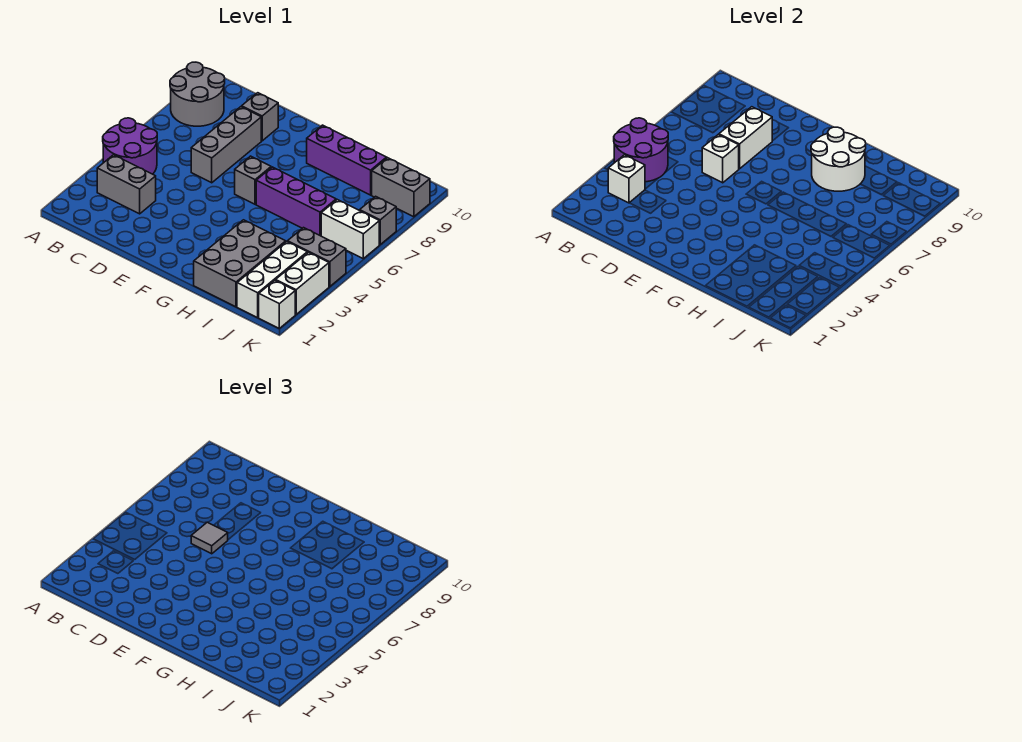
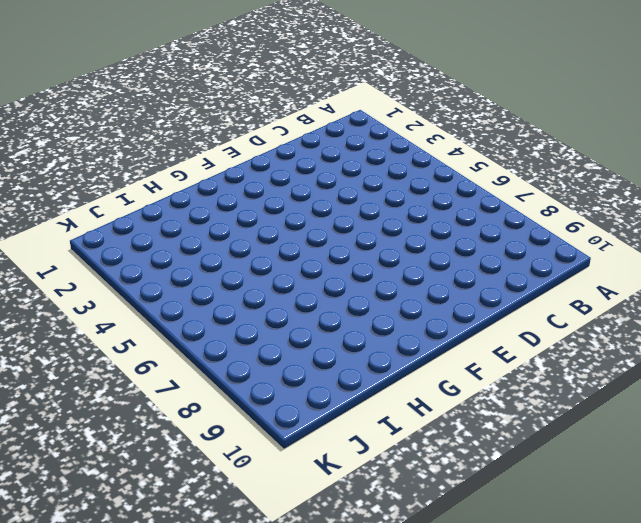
none -> purple 2x2 round brick [103,118,157,174]
none -> grey 2x2 round brick [170,62,225,126]
none -> grey 1x2 brick [97,155,156,214]

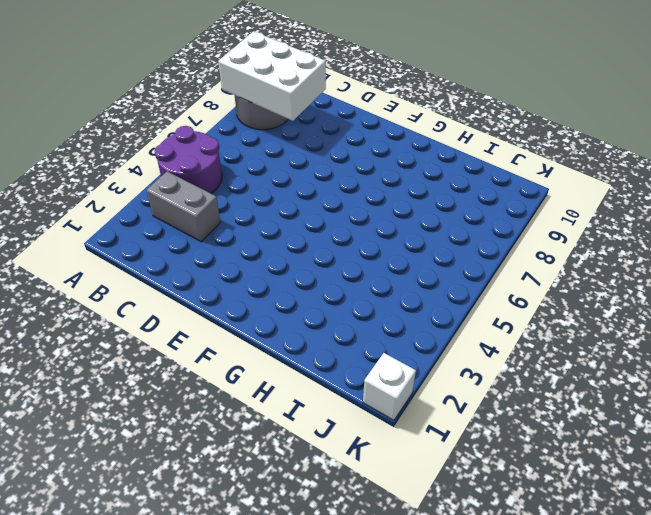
white 2x3 brick [218,31,326,121] -> none
none -> grey 1x3 brick [191,107,261,183]
none -> grey 1x1 brick [242,93,278,141]
none -> grey 1x1 brick [235,156,271,204]

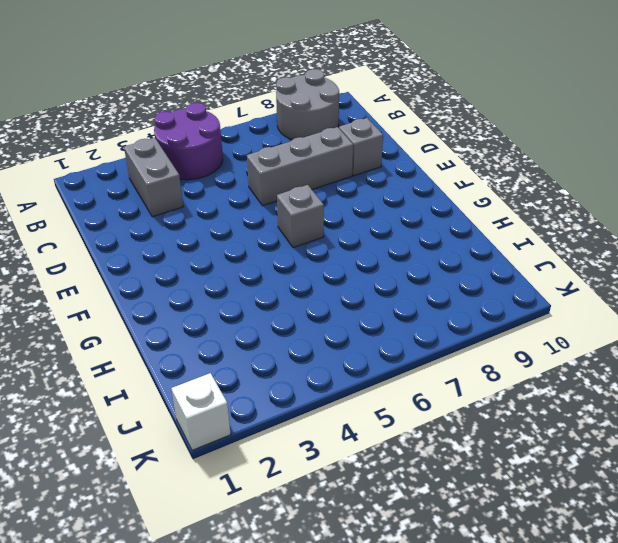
none -> purple 1x3 brick [256,167,336,236]
none -> purple 1x3 brick [307,125,387,195]
none -> grey 2x3 brick [194,220,286,307]

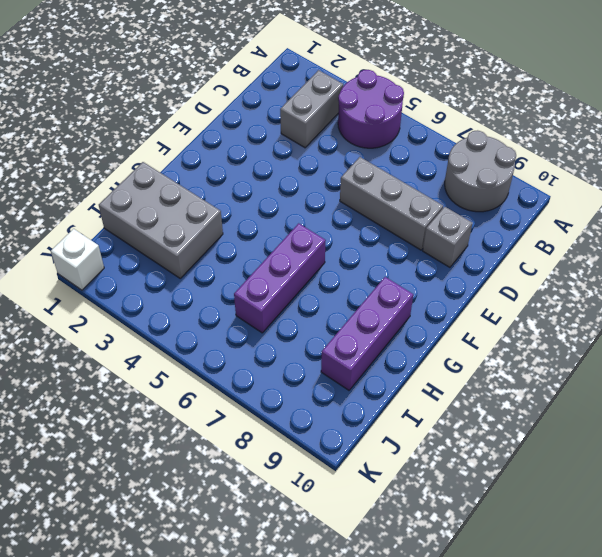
none -> grey 1x1 brick [235,156,271,204]
none -> white 1x3 brick [237,242,307,318]
none -> grey 1x2 brick [288,228,346,287]

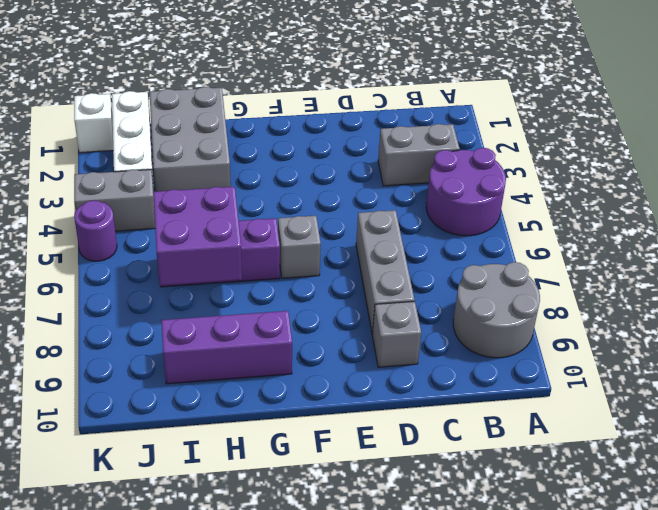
purple 2x2 brick [153,187,242,286] -> none
purple 1x1 round brick [74,200,117,261] -> none
none -> white 1x2 brick [321,200,379,259]
none -> grey 1x2 brick [372,158,430,217]
none -> white 1x2 brick [276,252,329,314]

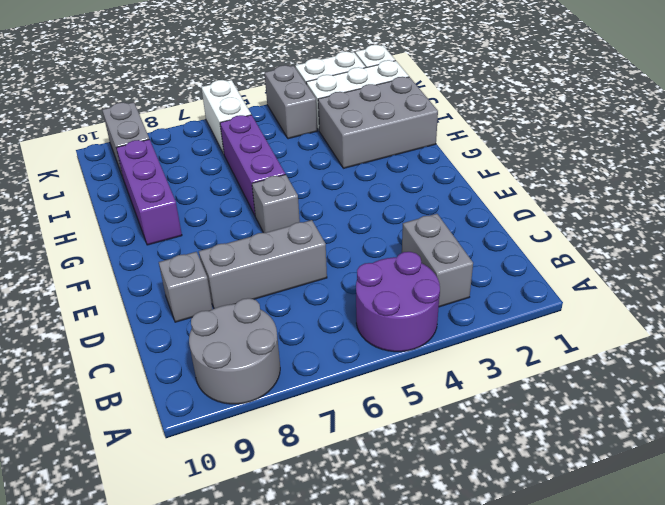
none -> grey 1x1 brick [360,196,396,244]
none -> purple 2x2 round brick [614,118,668,182]
none -> white 1x1 brick [608,155,645,203]

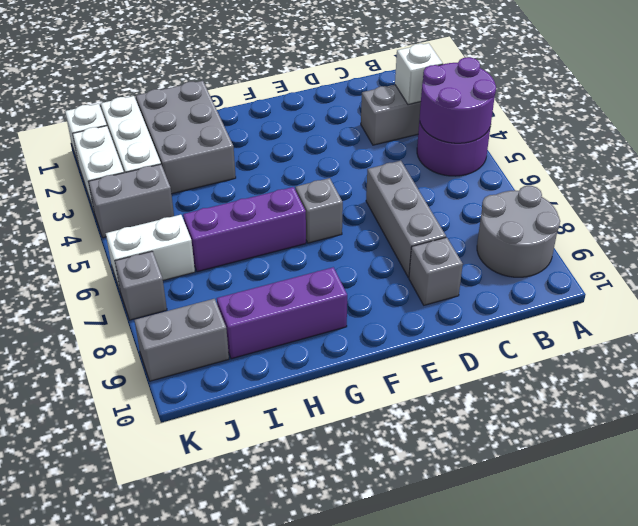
none -> white 1x1 brick [702,135,739,183]
none -> white 1x2 brick [719,107,772,169]
none -> white 2x2 round brick [811,127,866,191]

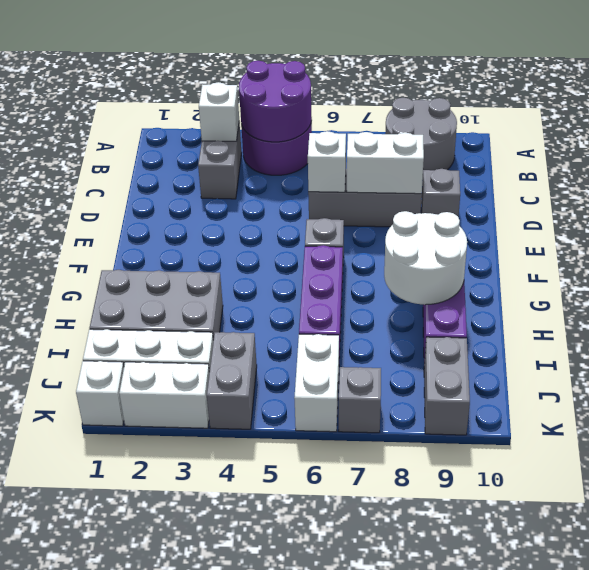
none -> grey 1x1 tile [191,522,228,554]

